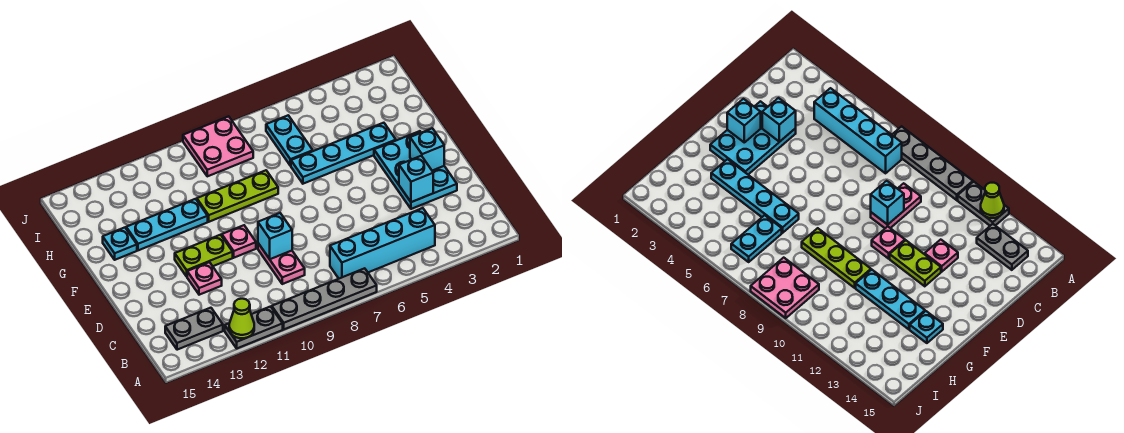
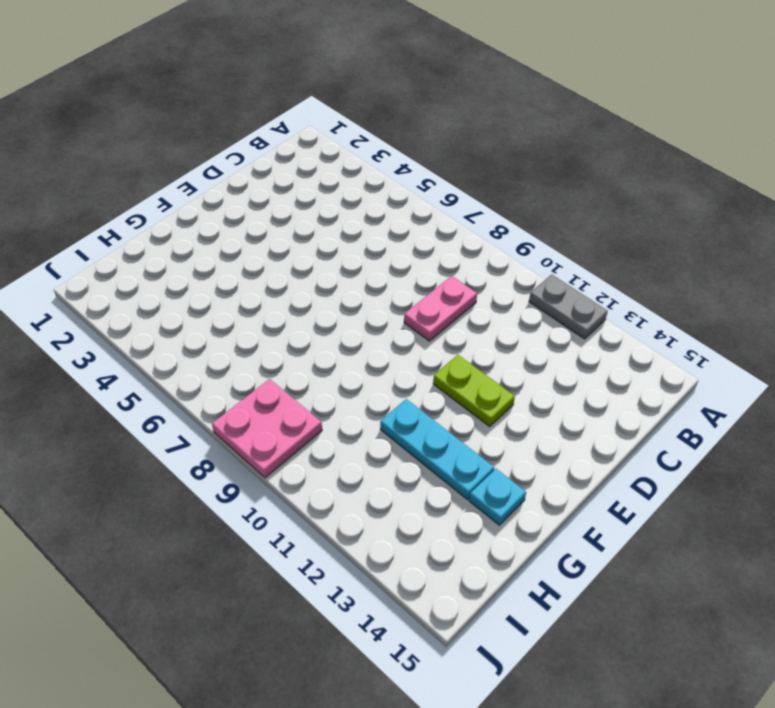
none -> grey 1x4 plate [272,268,377,329]
none -> cyan 1x4 brick [330,208,435,279]
none -> grey 1x2 plate [165,308,223,350]

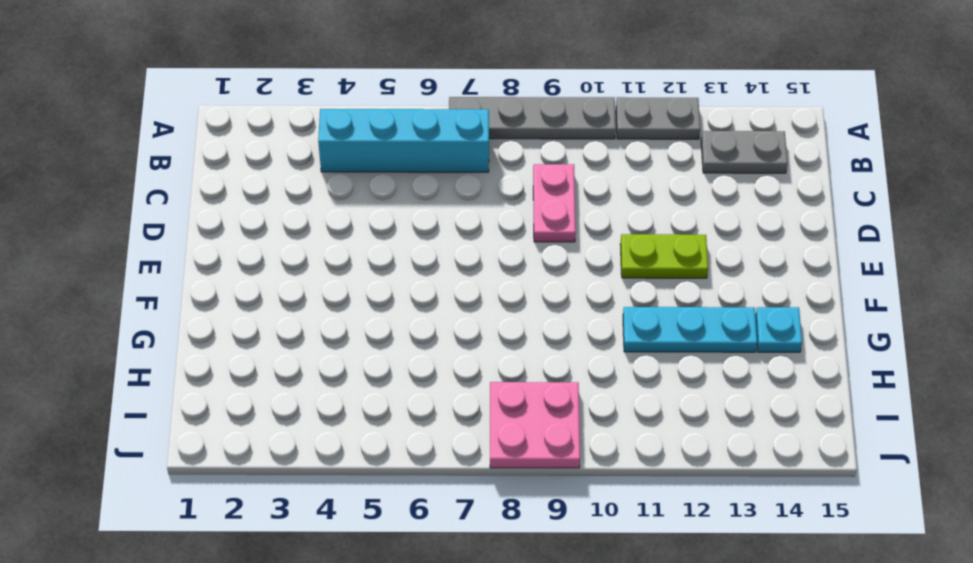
none -> cyan 2x3 plate [374,131,457,209]
none -> pink 1x1 plate [187,262,222,295]
none -> pink 1x1 plate [222,225,256,258]

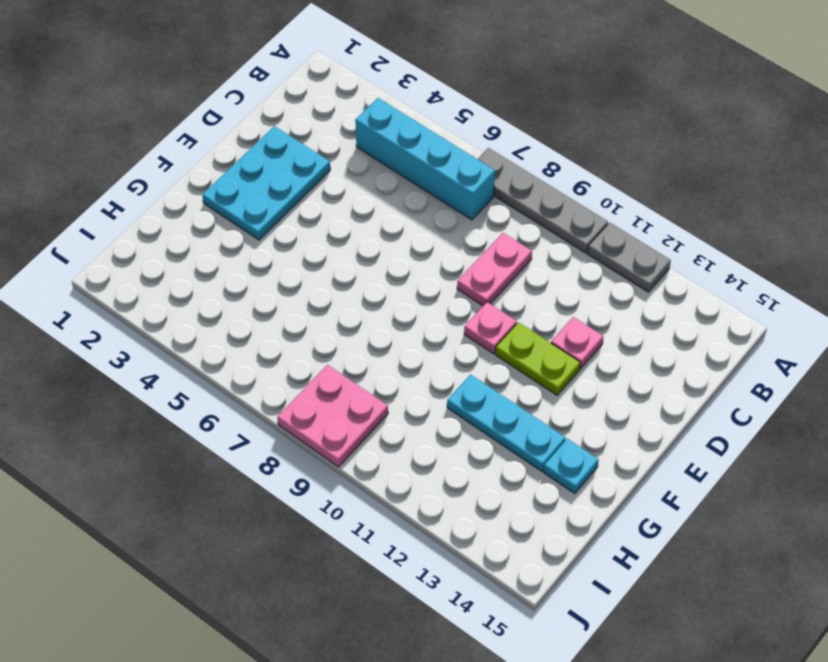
none -> grey 1x2 plate [165,308,223,350]
none -> cyan 1x4 plate [291,123,396,184]
none -> lime 1x3 plate [197,170,278,222]

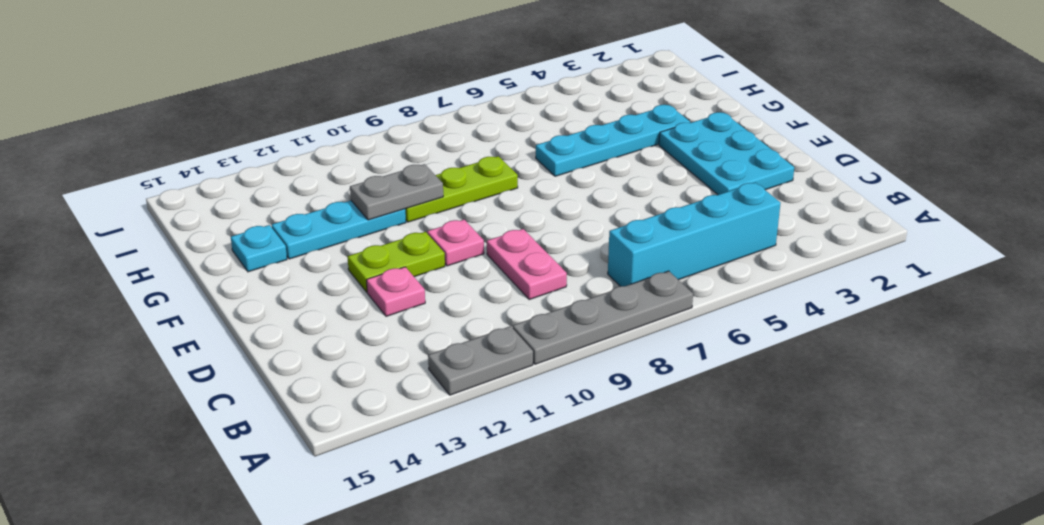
grey 1x2 plate [350,164,443,220] -> grey 1x2 plate moved to [165,308,223,350]
none -> cyan 1x2 plate [266,115,313,166]
none -> pink 2x2 plate [183,116,253,176]
none -> lime 1x1 cone [229,299,254,338]

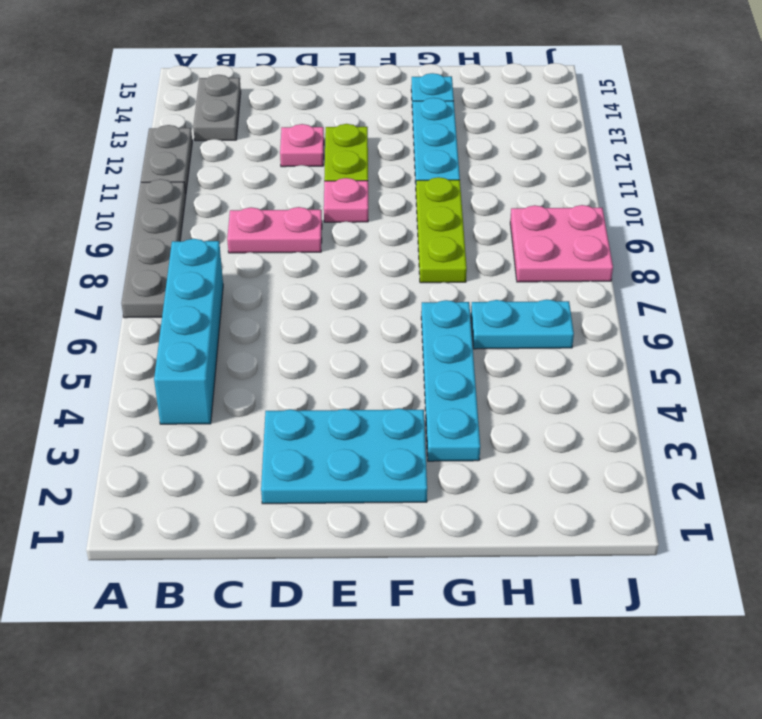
none -> lime 1x1 cone [229,299,254,338]
none -> cyan 1x1 brick [399,156,433,202]
none -> cyan 1x1 brick [258,213,292,259]

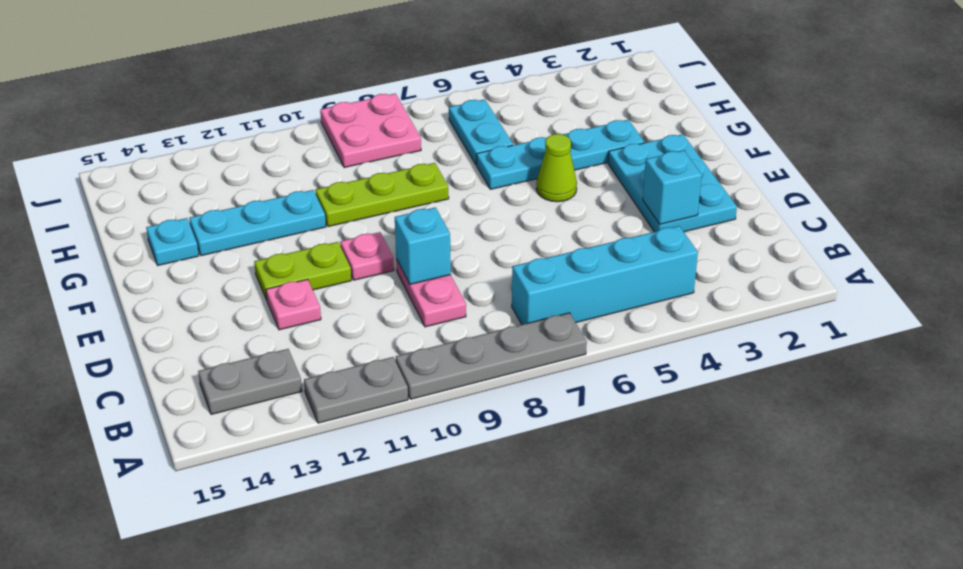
lime 1x1 cone [536,134,577,202] -> lime 1x1 cone moved to [229,299,254,338]
none -> cyan 1x1 brick [410,128,444,171]

